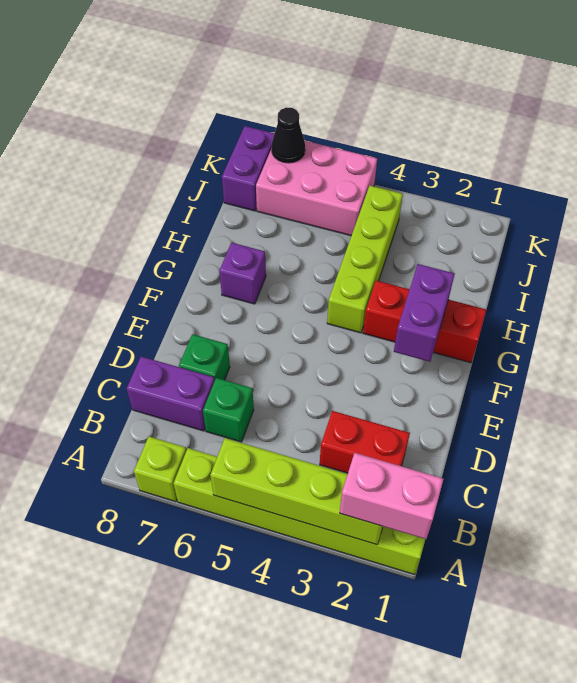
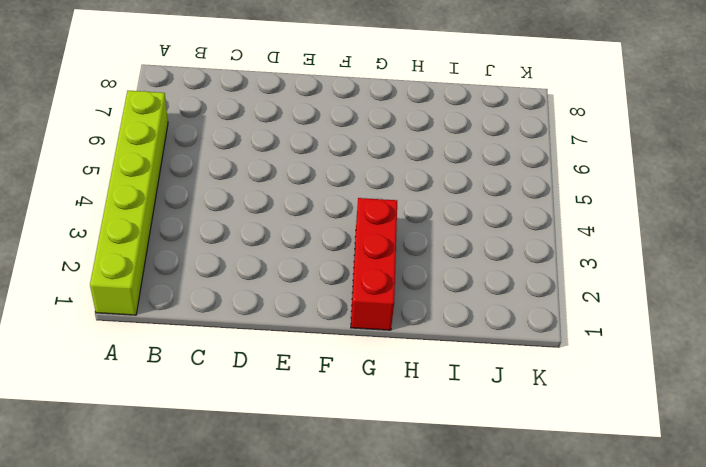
none -> lime 1x1 brick [134,436,186,502]
none -> red 1x2 brick [320,411,410,473]
none -> green 1x1 brick [203,378,254,442]

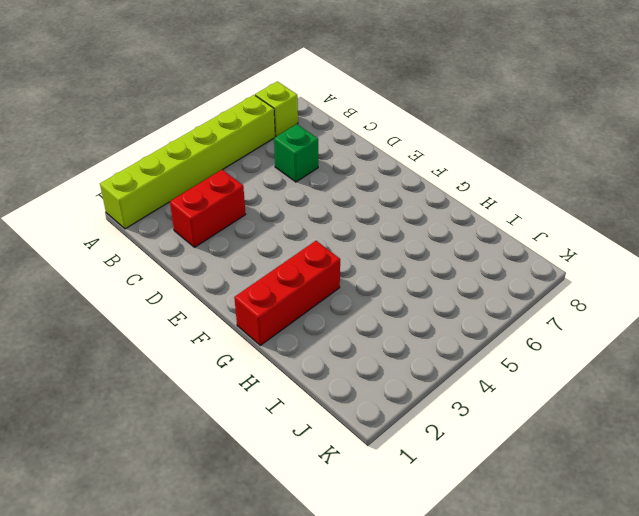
none -> purple 1x2 brick [127,357,215,431]
none -> green 1x1 brick [179,334,230,380]
none -> lime 1x4 brick [327,186,403,333]

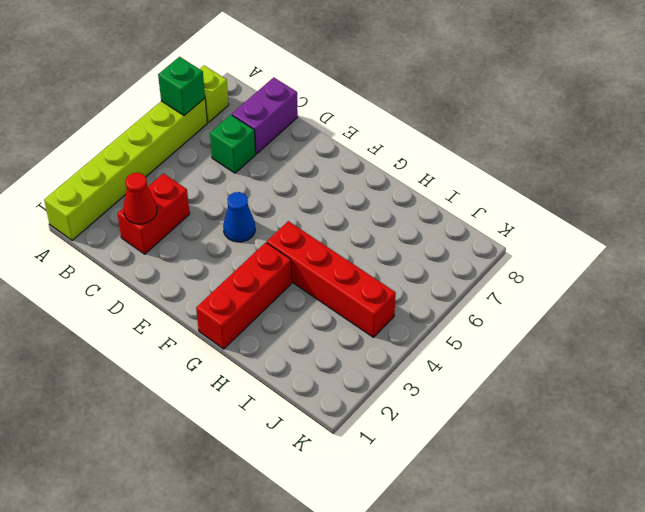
green 1x1 brick [158,57,205,116] -> green 1x1 brick moved to [179,334,230,380]
red 1x1 cone [124,173,157,224] -> none
blue 1x1 cone [223,192,255,242] -> none
red 1x4 brick [267,221,396,337] -> lime 1x4 brick [327,186,403,333]
none -> purple 1x1 brick [219,243,266,304]
none -> pink 2x3 brick [256,141,377,236]
none -> purple 1x2 brick [222,126,275,211]

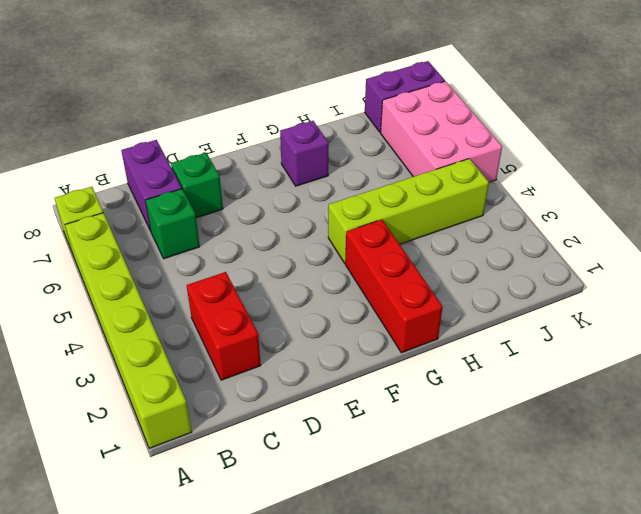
none -> lime 1x4 brick [210,438,383,545]
none -> purple 1x2 brick [394,264,454,362]
none -> black 1x1 cone [272,107,305,163]

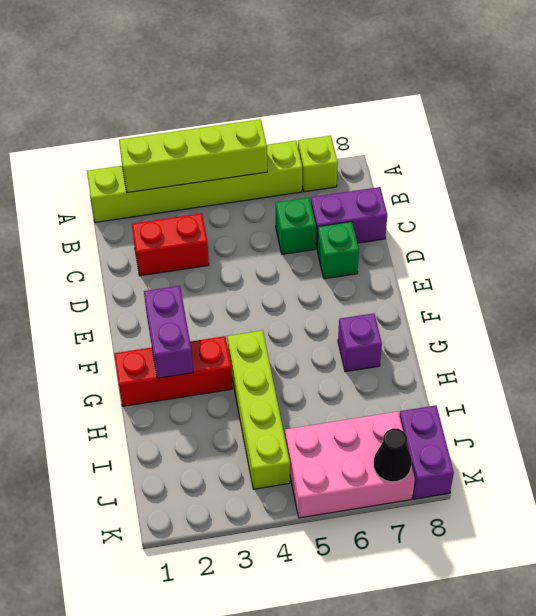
none -> pink 1x2 brick [340,453,443,539]

